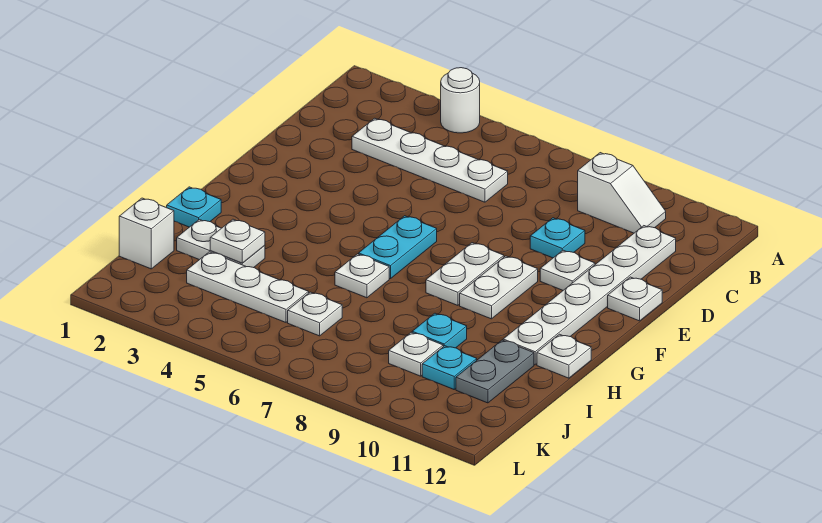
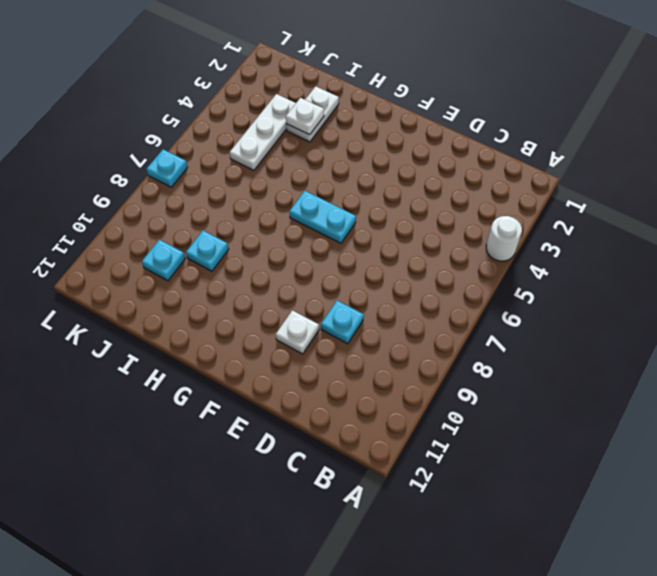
cyan 1x1 plate [147,149,188,187] -> cyan 1x1 plate moved to [167,187,221,227]
none -> white 1x2 slope [578,153,666,233]
none -> white 1x4 plate [352,118,508,202]
none -> white 1x6 plate [503,226,676,365]

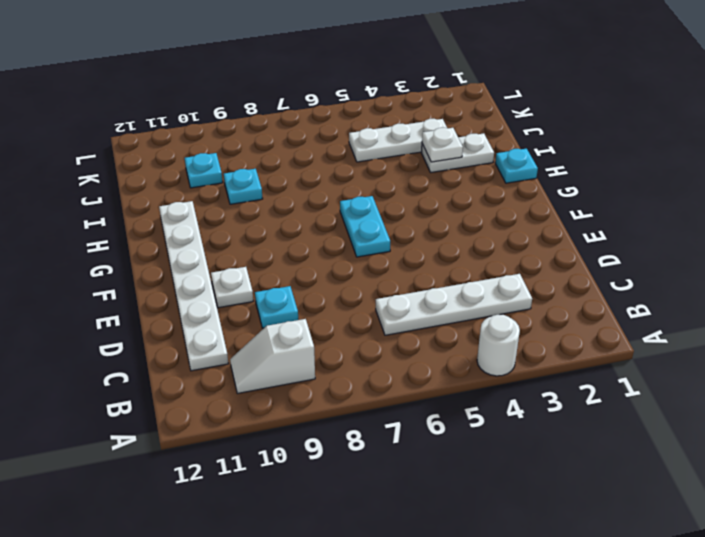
none -> white 1x1 plate [608,277,662,321]
none -> white 1x2 plate [426,243,504,305]
none -> white 1x2 plate [460,256,538,319]

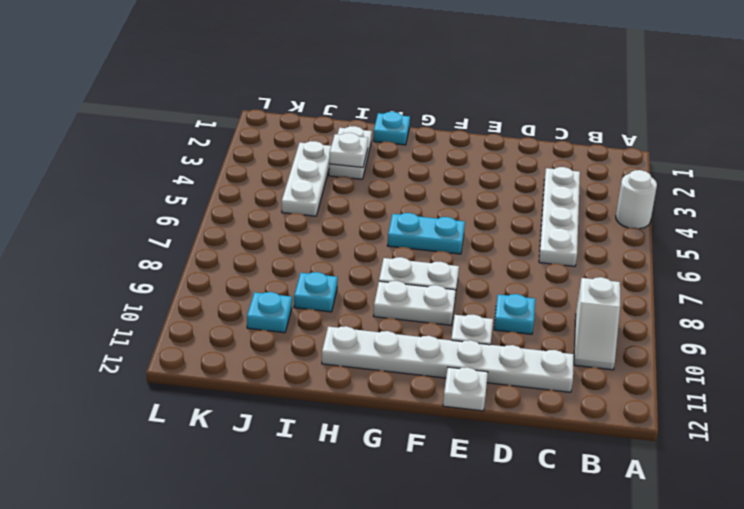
none -> white 1x1 plate [335,254,389,298]
none -> white 1x1 plate [537,334,591,378]
none -> grey 1x2 plate [456,340,534,403]

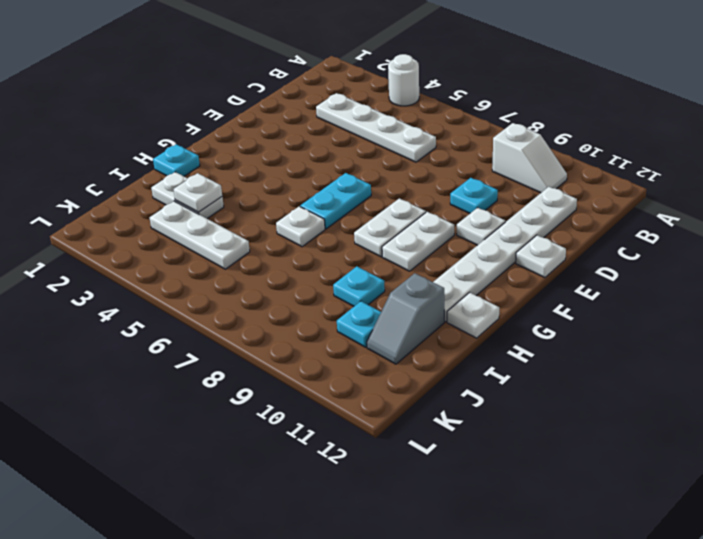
grey 1x2 slope [367,273,444,364] -> grey 1x2 plate [456,340,534,403]
none -> white 1x1 brick [119,198,174,269]
none -> white 1x1 plate [288,292,342,336]
none -> white 1x1 plate [389,332,443,376]

